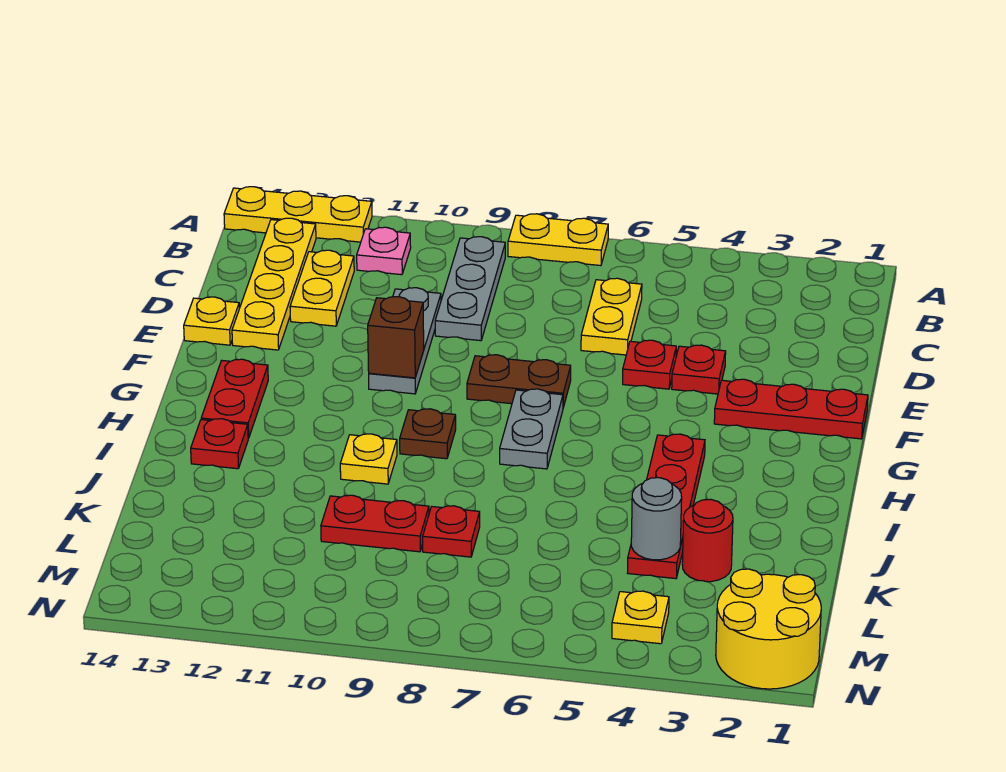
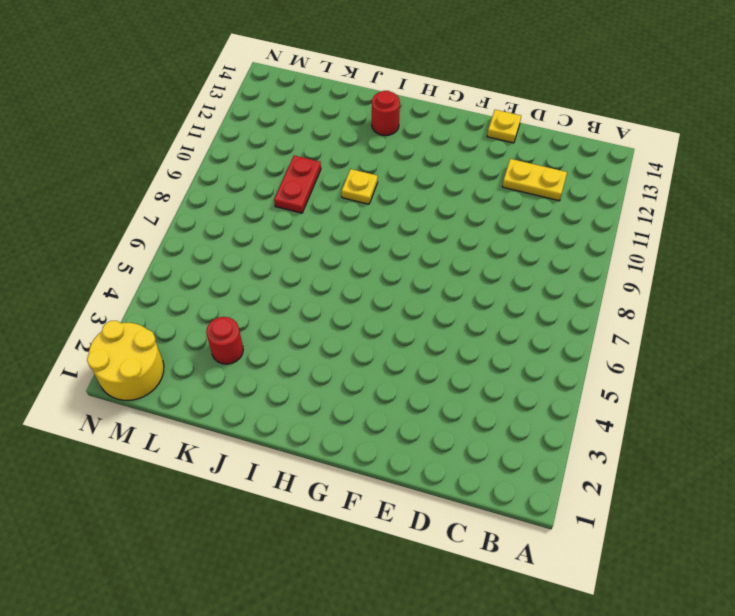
red 1x1 round brick [372,91,400,136] -> red 1x1 plate [191,419,248,469]
none -> yellow 1x2 plate [508,214,608,266]
none -> yellow 1x3 plate [224,187,372,242]
none -> grey 1x3 plate [435,237,505,341]

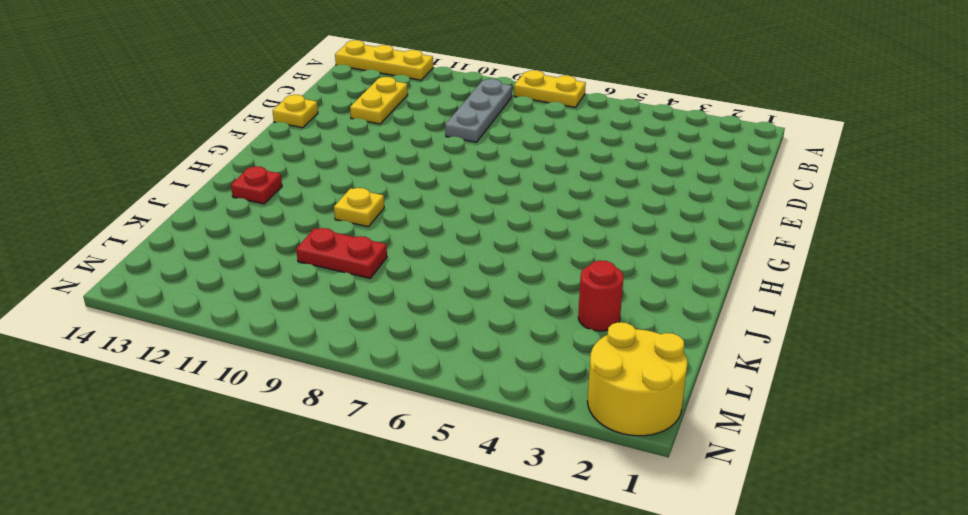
none -> pink 1x1 plate [357,227,411,275]
none -> yellow 1x4 plate [232,218,316,350]
none -> yellow 1x2 plate [581,278,642,355]

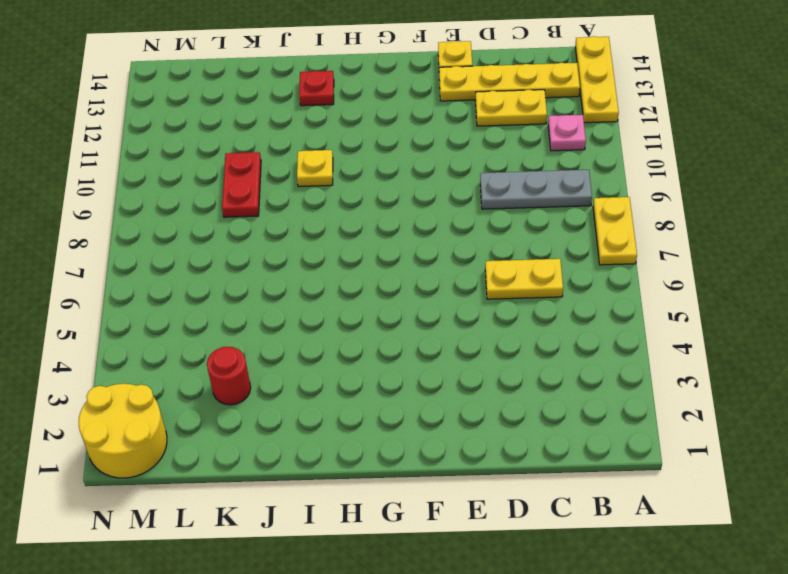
none -> grey 1x3 plate [369,288,441,394]
none -> red 1x1 plate [672,345,726,394]
none -> red 1x1 plate [623,340,676,389]

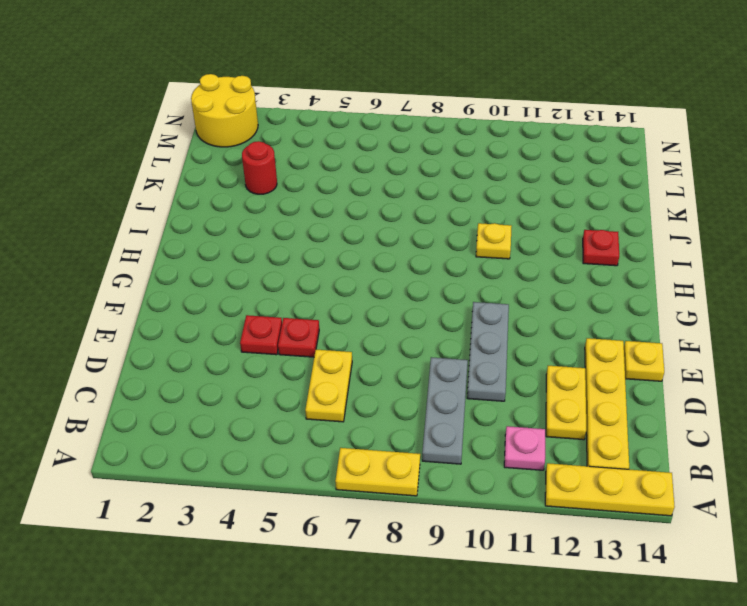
none -> red 1x3 plate [714,379,868,439]
none -> brown 1x2 plate [467,355,571,407]
none -> grey 1x2 plate [500,389,563,469]

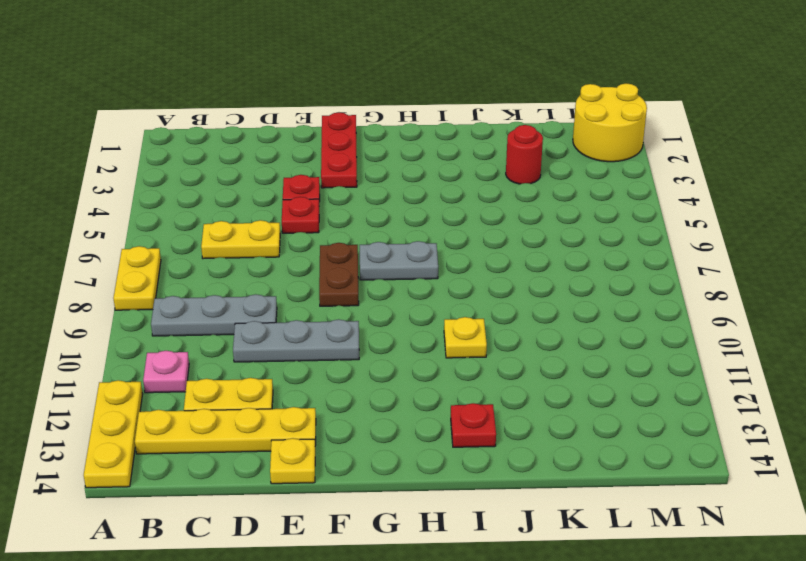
none -> red 1x2 plate [201,359,268,438]
none -> red 1x4 plate [628,434,705,579]
none -> brown 1x1 plate [400,409,456,459]

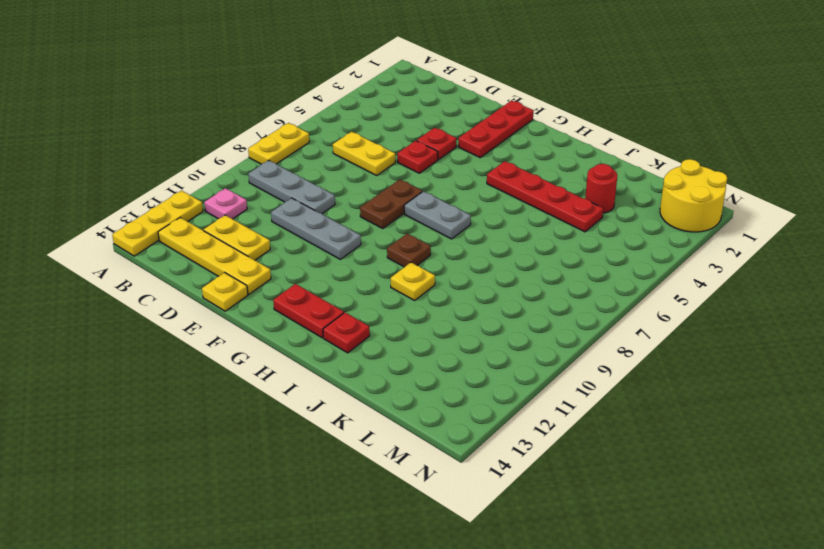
none -> red 1x1 plate [423,506,480,557]
none -> red 1x2 plate [321,495,429,552]
none -> yellow 1x1 plate [612,591,669,644]

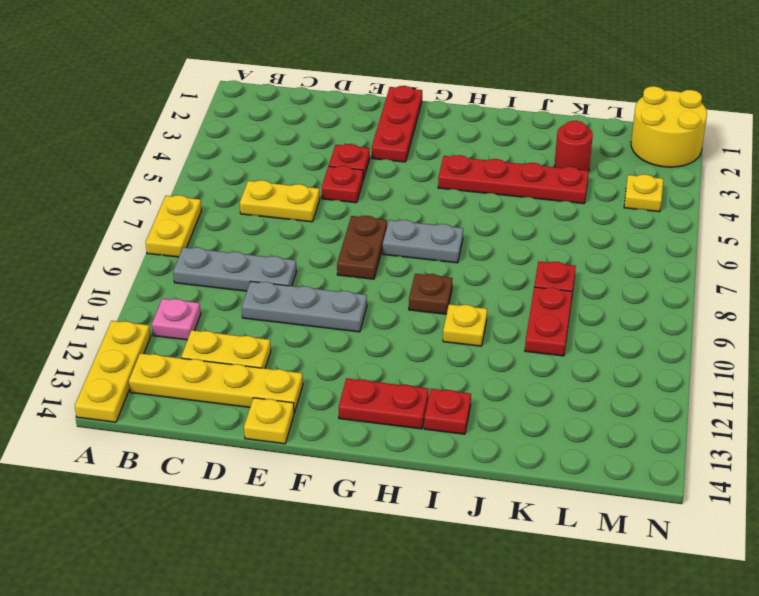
none -> brown 1x1 brick [368,297,424,378]
none -> grey 1x1 round brick [631,478,682,560]

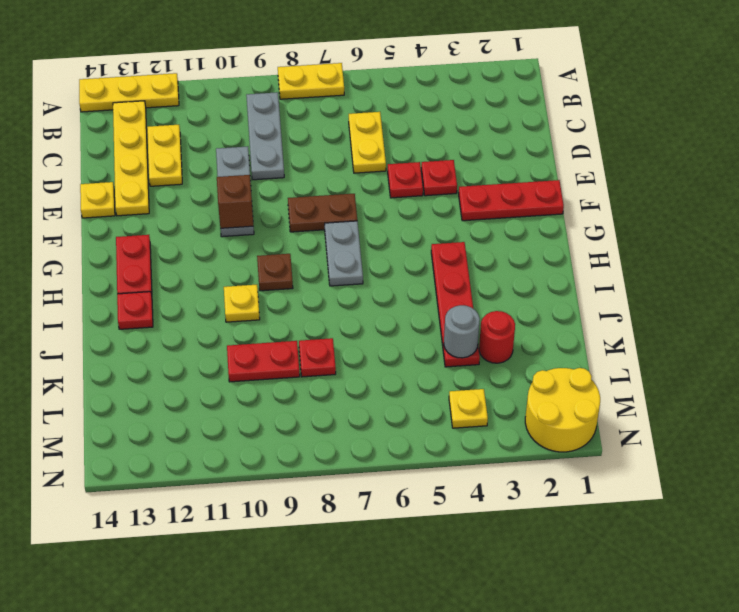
none -> pink 1x1 plate [357,227,411,275]

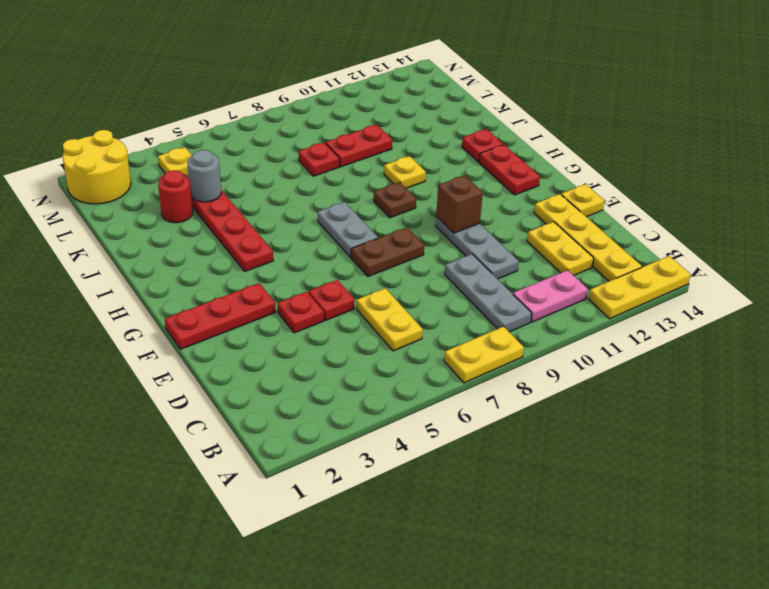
pink 1x2 plate [513,270,588,322] -> pink 1x1 plate [357,227,411,275]

